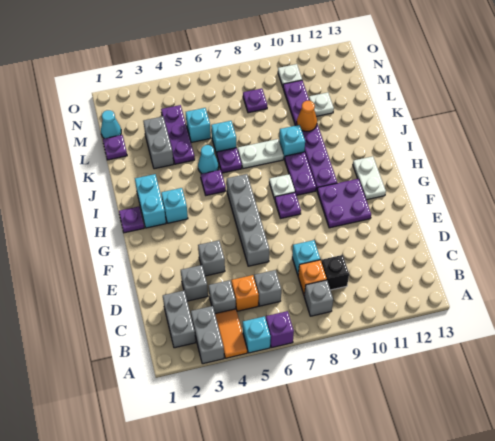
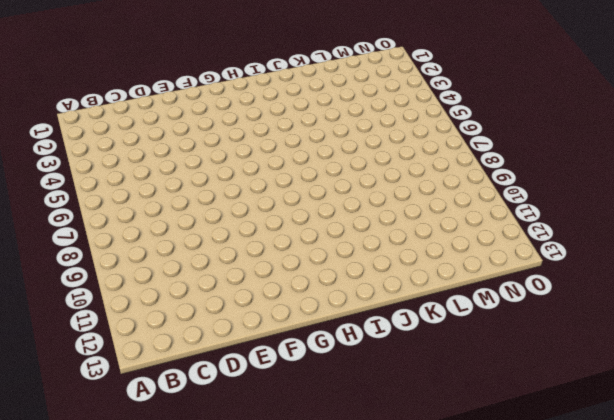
none -> grey 1x2 brick [191,306,224,364]
none -> orange 1x2 tile [215,309,247,358]
none -> cyan 1x1 brick [243,316,271,353]
none -> purple 1x1 brick [266,311,294,348]

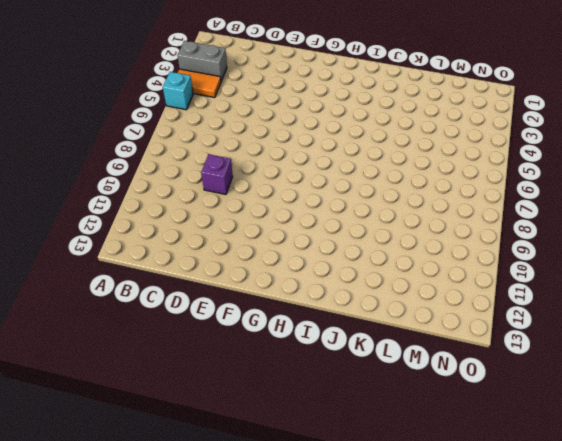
purple 1x1 brick [201,154,233,194] -> purple 1x1 brick moved to [266,311,294,348]
none -> grey 1x2 brick [163,291,196,348]
none -> grey 1x1 brick [304,280,333,316]
none -> grey 1x1 brick [209,280,236,313]
none -> orange 1x1 brick [231,275,259,311]

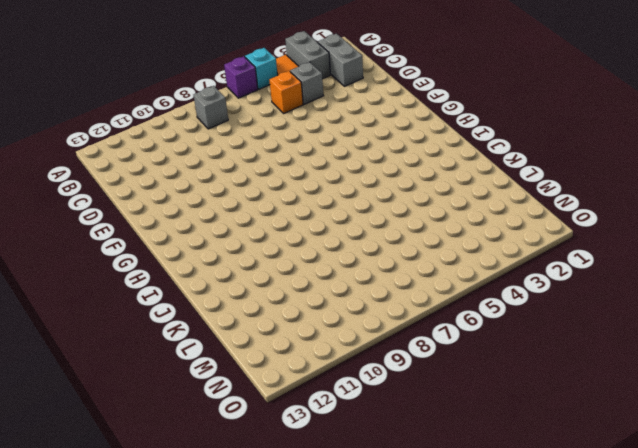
none -> grey 1x1 brick [254,270,281,306]
none -> orange 1x1 brick [298,260,327,295]
none -> black 1x1 brick [321,255,349,290]
none -> grey 1x1 brick [181,265,208,301]

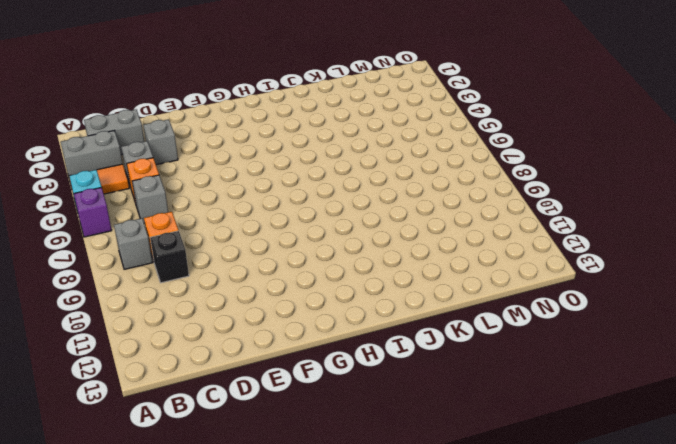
none -> cyan 1x1 brick [292,240,320,275]
none -> grey 1x1 brick [198,240,225,276]
none -> grey 1x4 brick [227,174,269,266]
none -> purple 2x2 plate [317,179,371,228]

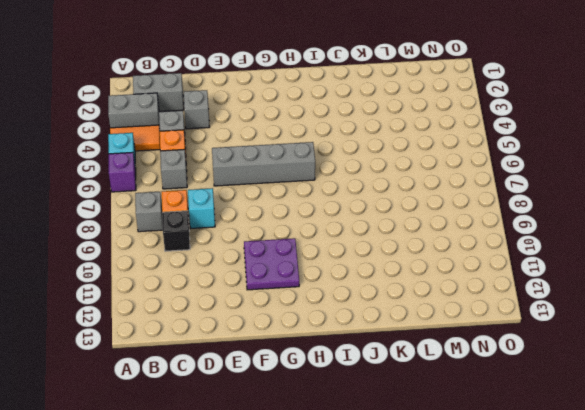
none -> grey 1x1 brick [198,240,225,276]
none -> purple 1x1 plate [275,192,301,219]
none -> white 1x2 plate [353,156,386,200]
none -> purple 1x1 plate [119,207,144,233]

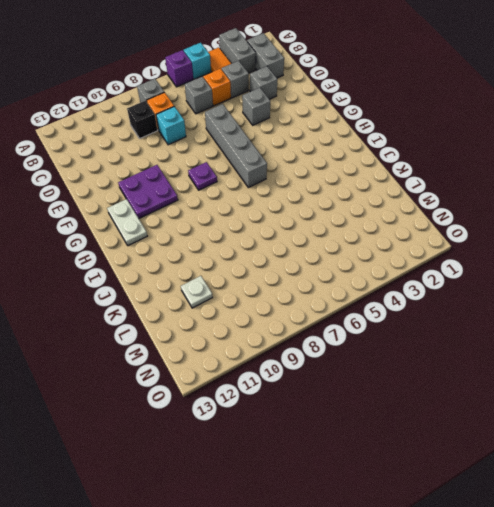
none -> purple 1x1 plate [119,207,144,233]
none -> cyan 1x2 brick [135,174,166,228]
none -> cyan 1x1 brick [161,188,188,223]
none -> white 1x1 plate [269,174,295,199]

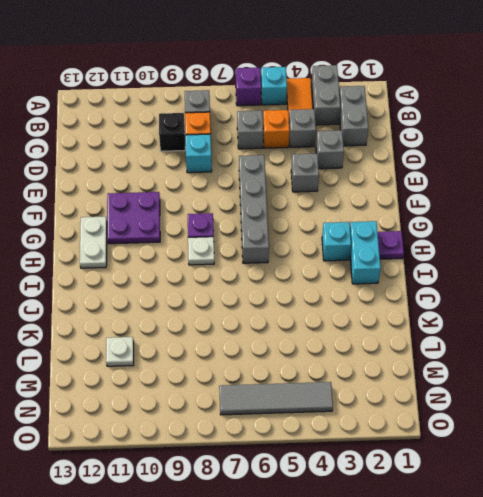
grey 1x4 tile [219,382,333,415] -> none
none -> purple 1x2 plate [285,152,316,195]
none -> purple 1x6 plate [283,80,337,190]
none -> purple 1x1 plate [201,170,226,195]
none -> cyan 1x1 cone [198,145,219,174]

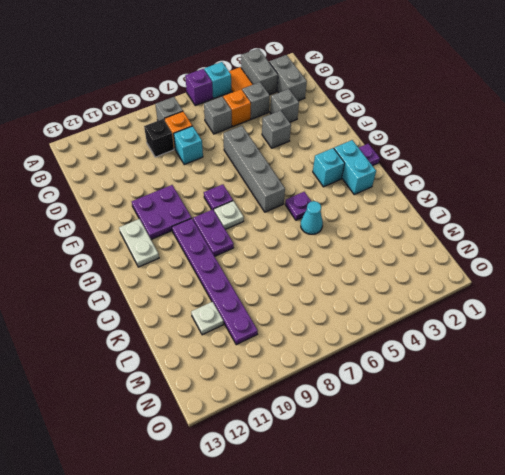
none -> purple 1x1 plate [217,148,242,173]
none -> white 1x2 plate [238,139,284,169]
none -> cyan 1x1 brick [279,125,305,160]
none -> grey 1x2 brick [143,116,174,169]

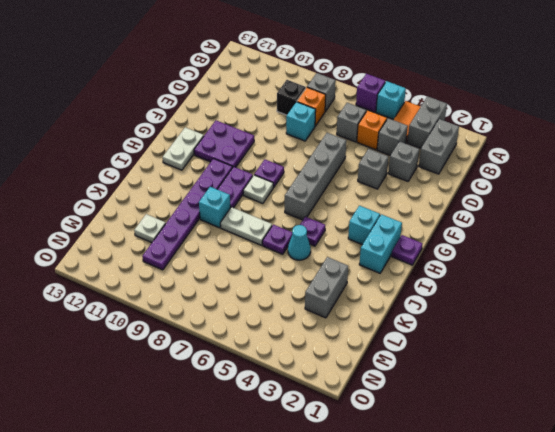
none -> purple 1x3 plate [161,105,195,164]
none -> cyan 1x1 brick [211,121,236,154]
none -> purple 1x1 plate [103,135,127,160]
none -> cyan 1x1 brick [186,108,211,142]

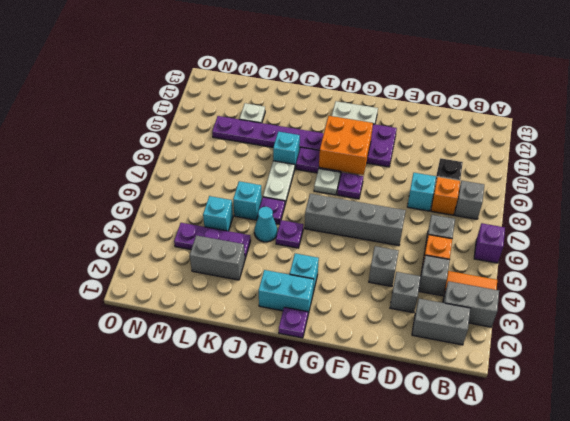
orange 2x2 brick [319,116,373,175] -> none
none -> cyan 1x1 brick [243,316,271,353]
none -> purple 1x1 plate [103,135,127,160]
none -> cyan 1x1 cone [101,110,121,138]
none -> purple 1x1 plate [243,88,267,113]

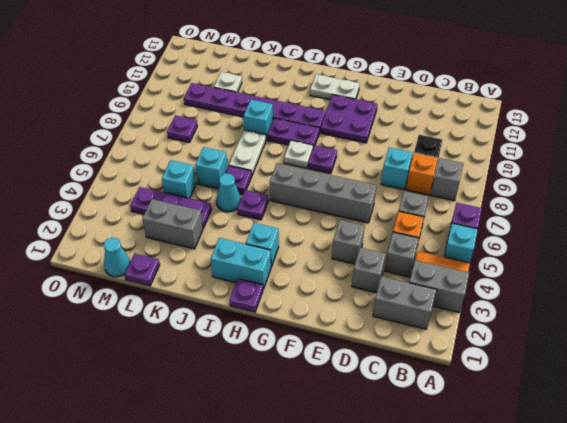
none -> white 1x1 plate [278,64,302,87]
none -> orange 1x1 cone [297,101,317,132]

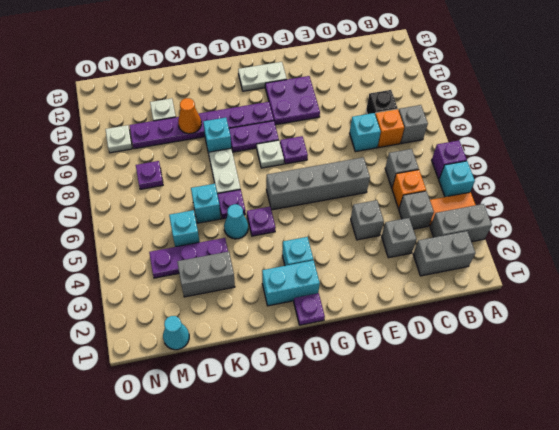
none -> purple 1x1 plate [103,135,127,160]

